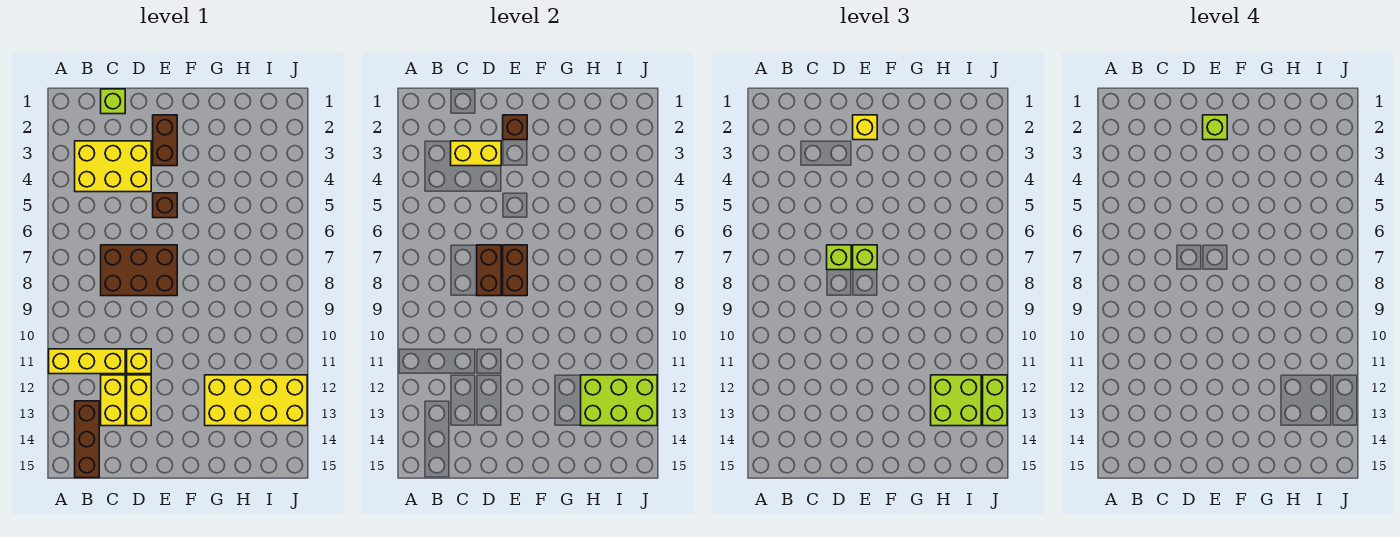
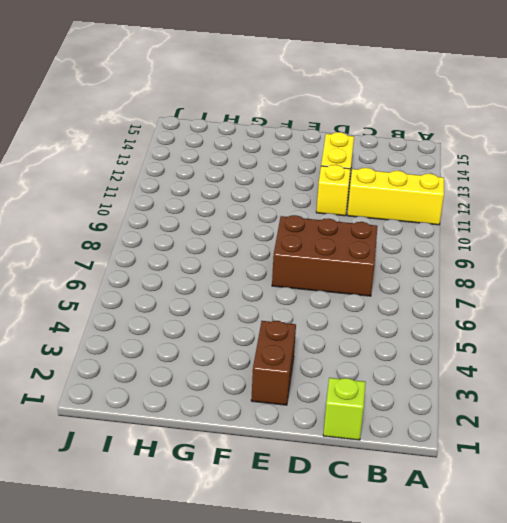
none -> yellow 2x3 brick [75,141,151,192]
none -> brown 1x3 brick [75,401,99,478]
none -> yellow 1x2 brick [101,375,125,426]

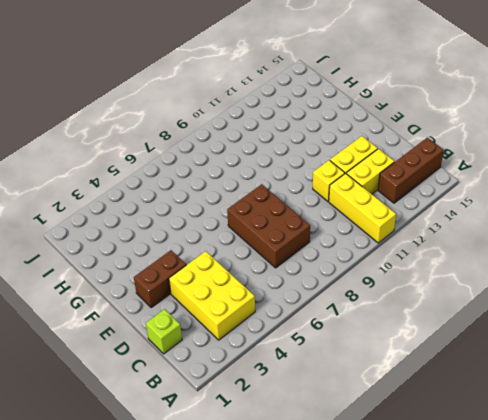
none -> brown 1x1 brick [153,193,177,218]
none -> yellow 2x4 brick [205,375,307,426]
none -> yellow 1x2 brick [451,141,501,166]

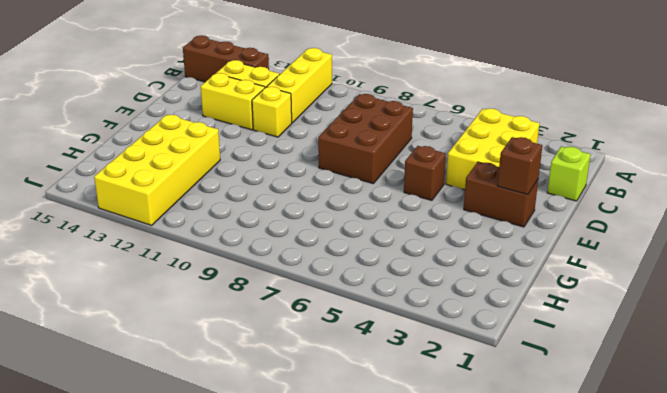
none -> yellow 1x2 brick [451,141,501,166]
none -> brown 1x2 brick [477,245,501,296]
none -> brown 1x2 brick [503,245,527,296]

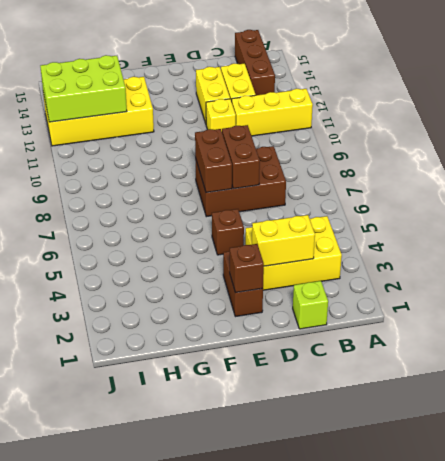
none -> lime 1x1 brick [827,245,851,270]
none -> yellow 1x1 brick [853,115,877,140]
none -> lime 1x1 brick [853,245,877,270]

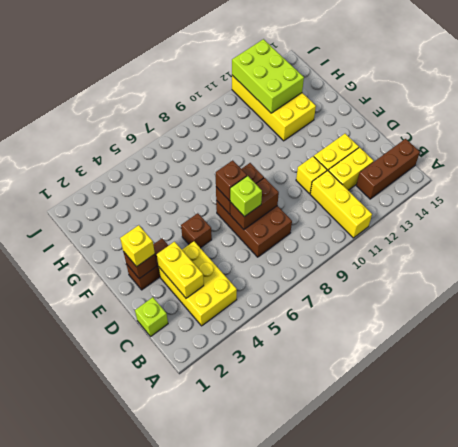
brown 1x1 brick [216,160,247,201] -> lime 1x1 brick [853,245,877,270]
none -> lime 2x2 brick [931,375,981,426]
none -> lime 1x2 brick [983,375,1007,426]
none -> lime 1x1 brick [1203,115,1227,140]

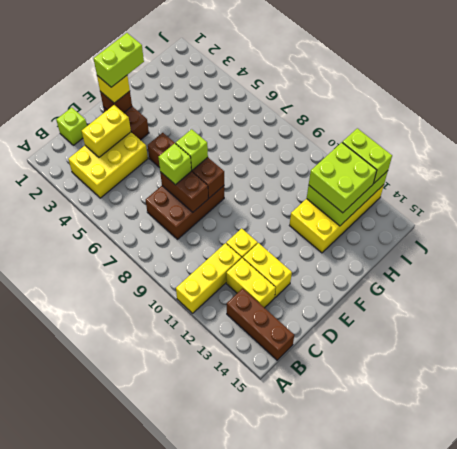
lime 1x2 brick [94,33,144,87] -> lime 1x1 brick [1203,115,1227,140]

